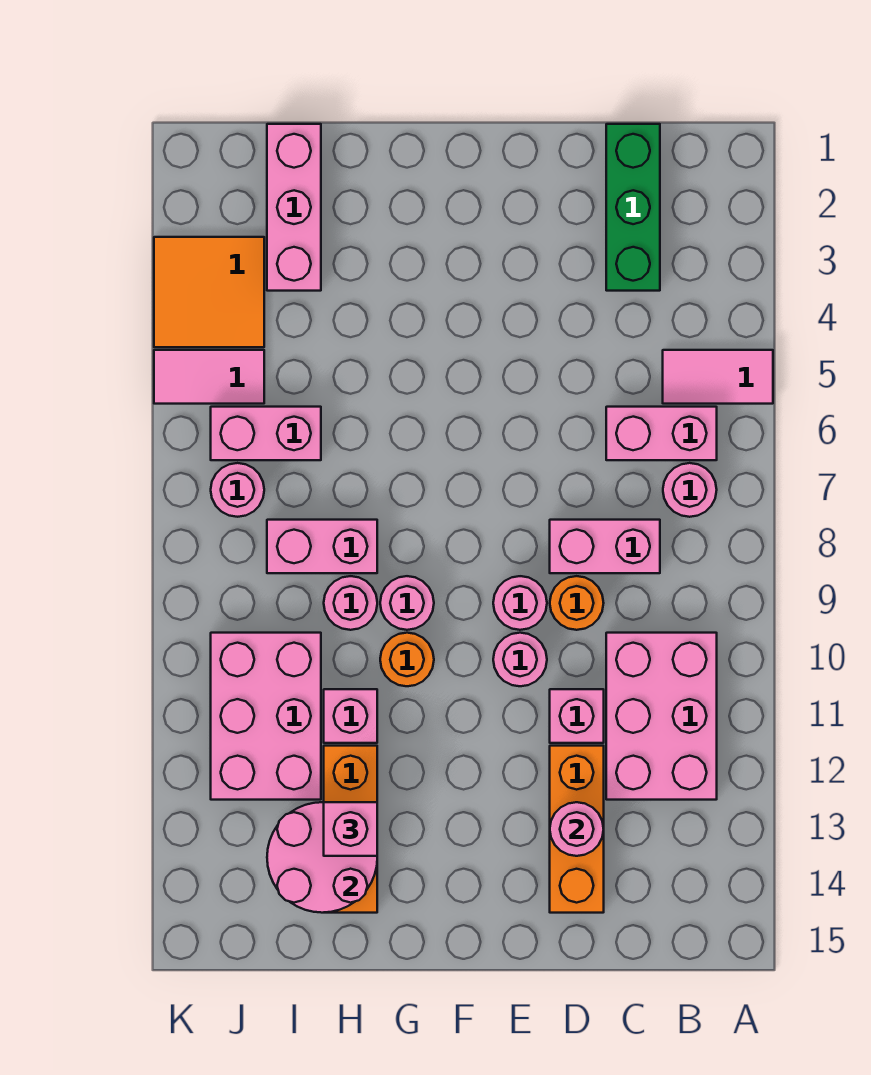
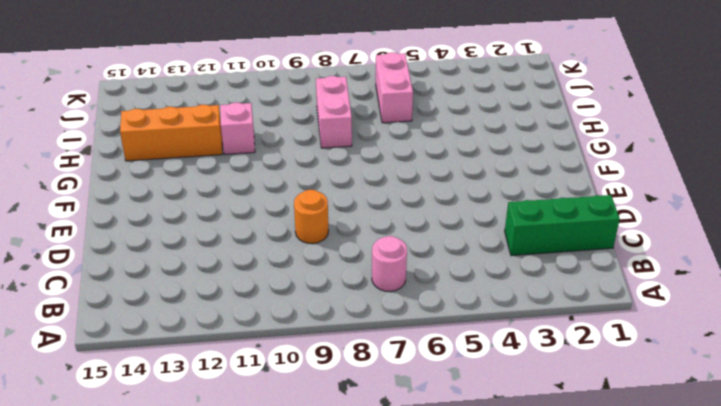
none -> pink 1x2 tile [663,350,773,404]
none -> pink 1x2 brick [606,407,717,460]
none -> pink 2x3 brick [606,633,717,800]

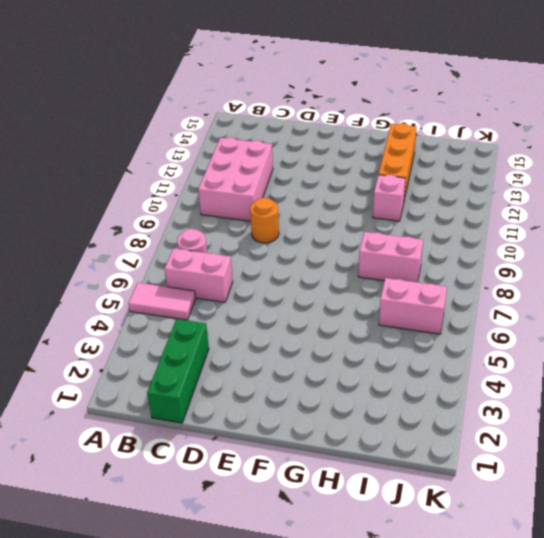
none -> pink 1x2 brick [550,520,660,573]
none -> pink 1x1 brick [550,689,604,743]
none -> orange 1x3 brick [550,746,604,913]

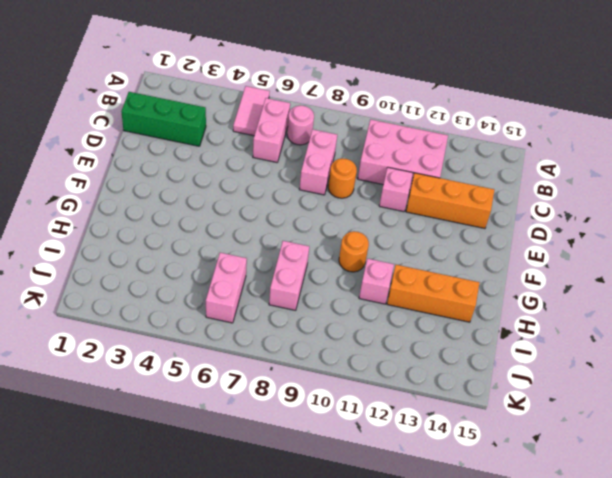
none -> pink 1x1 round brick [493,576,547,630]
none -> pink 1x1 round brick [493,633,547,686]
none -> pink 1x1 round brick [380,576,434,630]

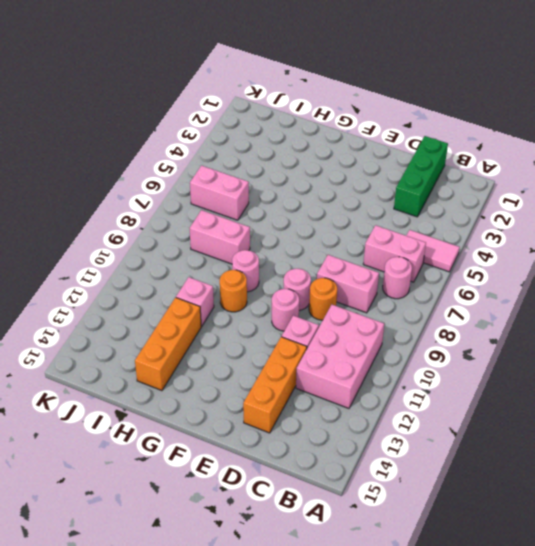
none -> pink 1x1 round brick [324,576,377,630]
none -> pink 1x3 brick [267,124,321,291]
none -> pink 2x3 brick [211,633,321,800]

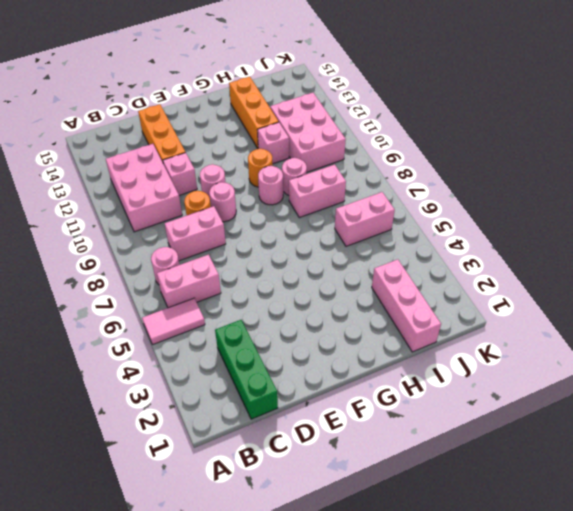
none -> orange 2x2 tile [154,237,264,347]
none -> pink 1x2 tile [154,350,264,404]
none -> pink 1x1 round brick [211,463,264,517]

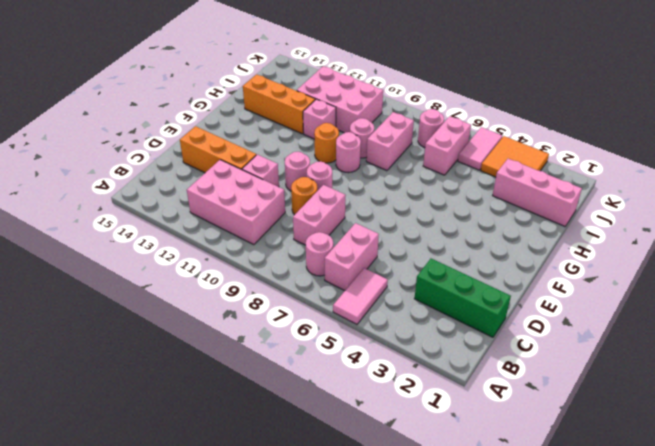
none -> pink 1x1 round brick [550,802,604,856]
none -> pink 2x2 round brick [267,802,377,913]
none -> pink 1x1 brick [324,802,377,856]

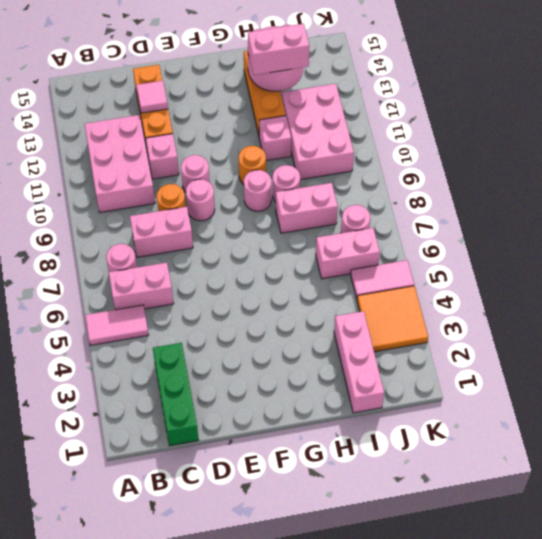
pink 1x1 tile [136,81,168,113] -> pink 1x1 round brick [550,802,604,856]
pink 1x2 brick [248,24,309,75] -> pink 1x1 brick [324,802,377,856]

